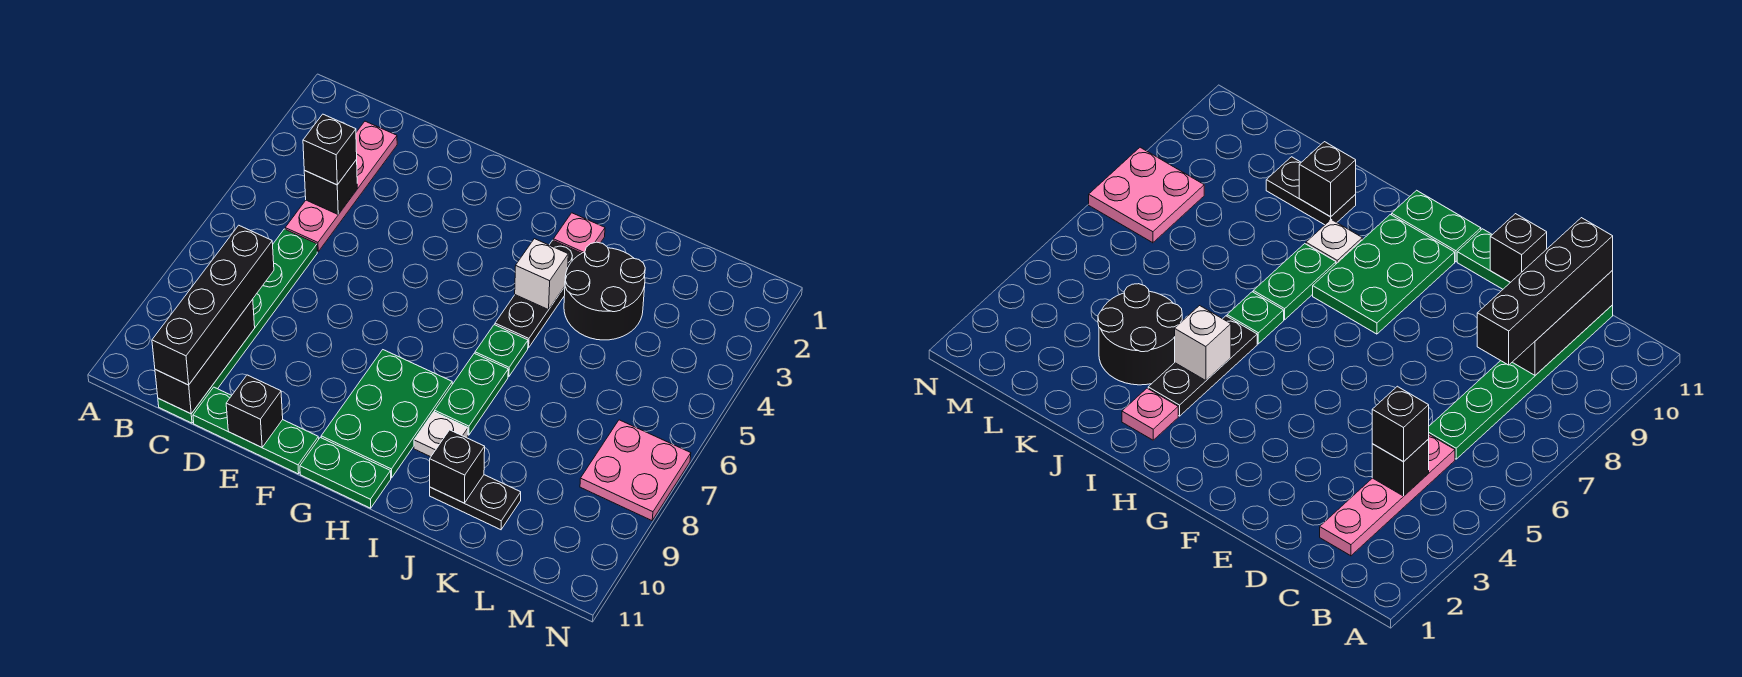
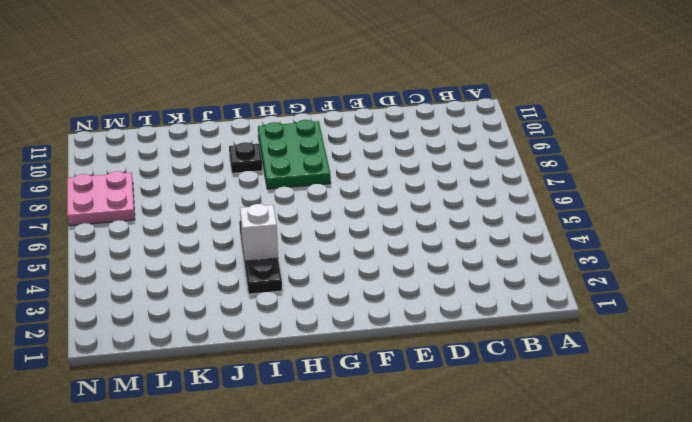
black 1x1 plate [229,142,263,173] -> white 1x1 plate [414,412,468,457]
none -> pink 1x4 plate [285,121,397,252]
none -> green 1x6 plate [158,229,317,423]
none -> green 1x3 plate [193,387,319,474]

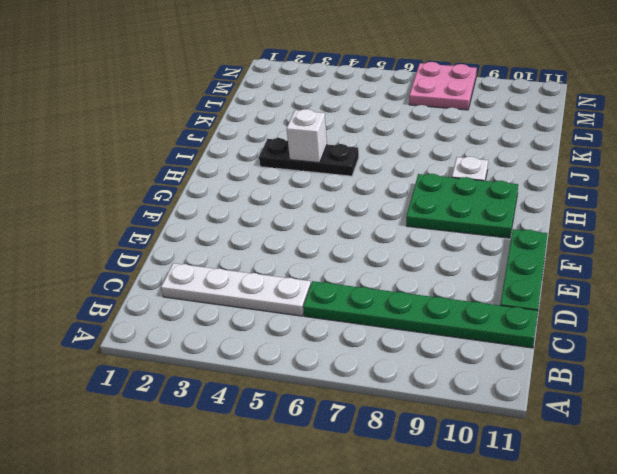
white 1x4 plate [161,263,311,316] -> pink 1x4 plate [285,121,397,252]
none -> green 1x2 plate [300,437,391,508]
none -> pink 1x1 plate [553,213,605,253]
none -> green 1x1 plate [475,325,528,377]

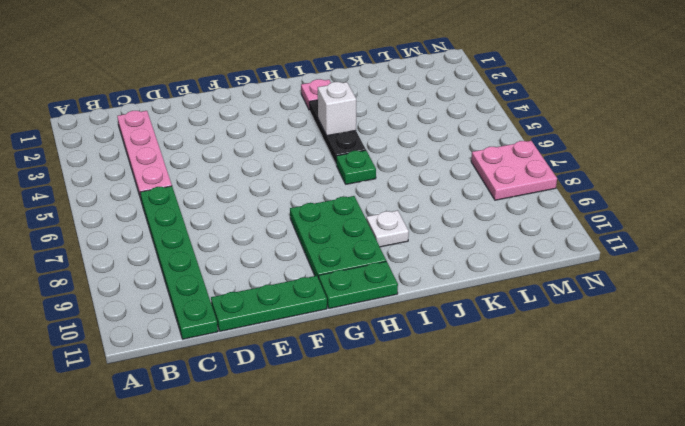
none -> green 1x2 plate [435,353,508,435]
none -> black 2x2 round brick [564,242,645,340]
none -> black 1x2 plate [430,475,521,530]

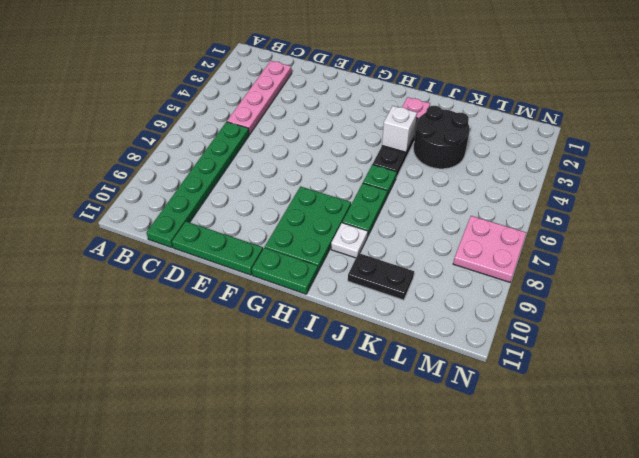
none -> black 1x1 brick [304,160,357,214]
none -> black 1x3 brick [155,300,255,414]
none -> black 1x1 brick [226,375,283,447]

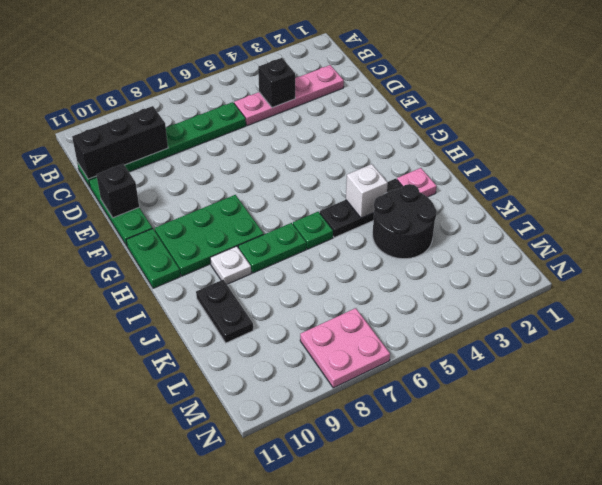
none -> black 1x1 brick [430,430,485,503]
none -> black 1x1 brick [303,114,357,185]
none -> black 1x4 brick [152,225,274,385]

